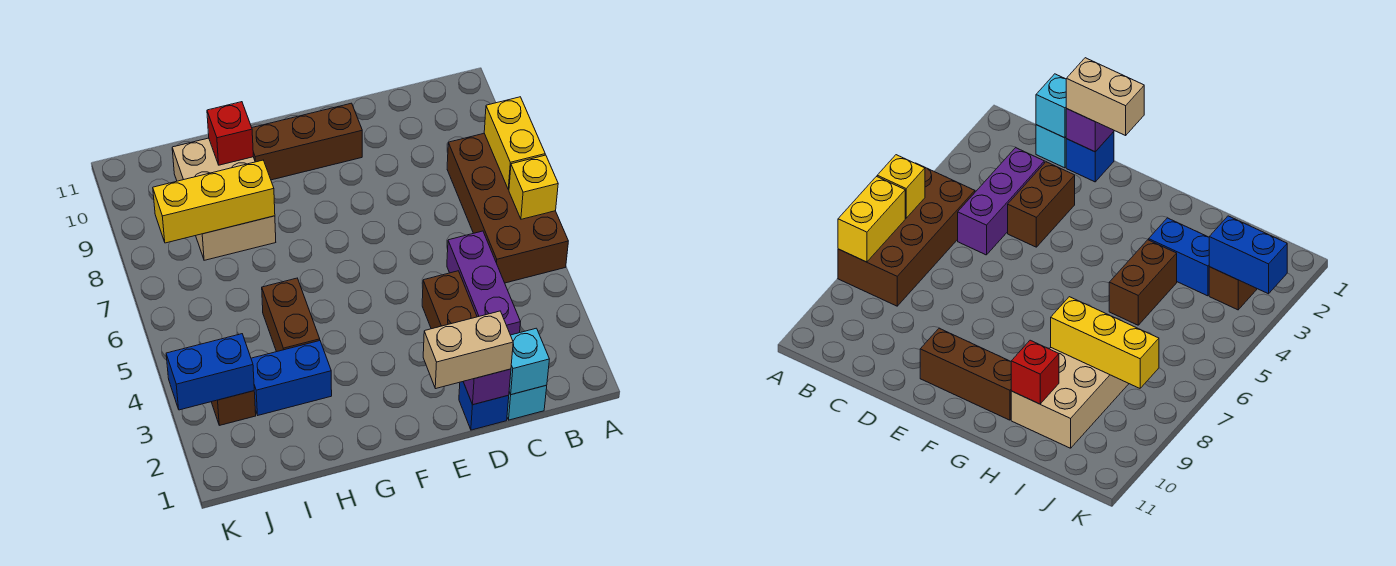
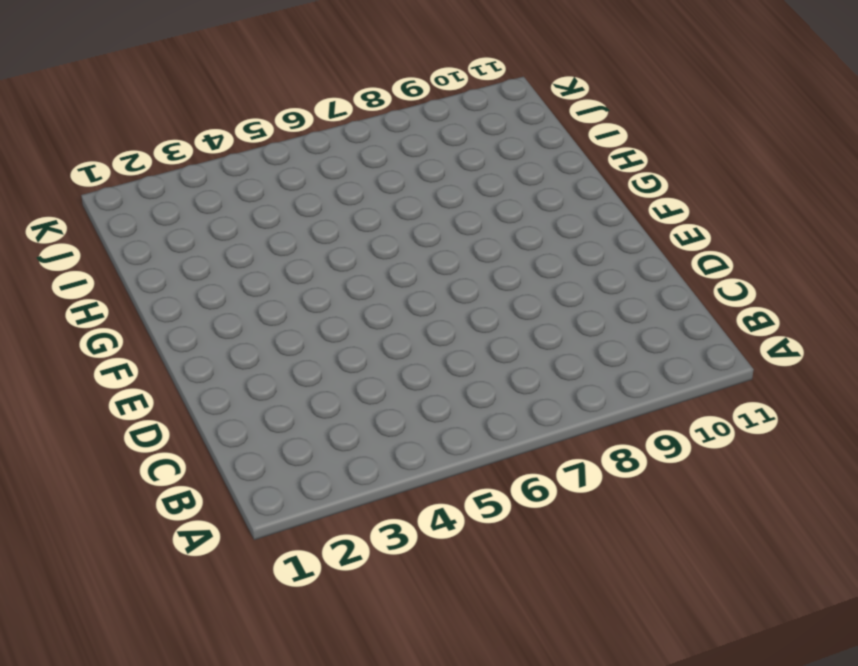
none -> brown 2x4 brick [447,133,568,283]
none -> cyan 1x1 brick [507,385,547,420]
none -> purple 1x3 brick [447,231,520,335]

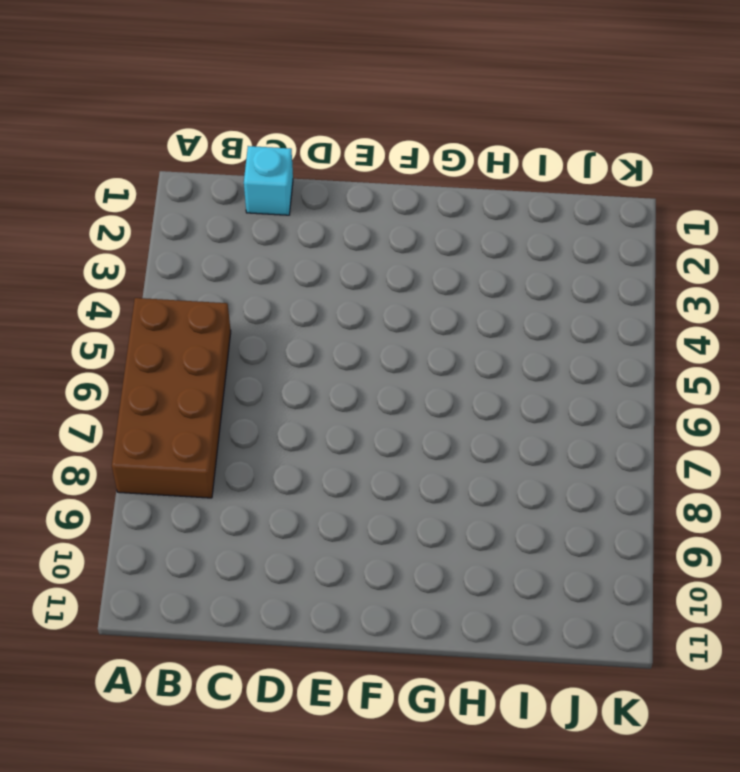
none -> purple 1x3 brick [447,231,520,335]
none -> blue 1x1 brick [459,382,509,430]
none -> brown 1x2 brick [422,271,477,329]

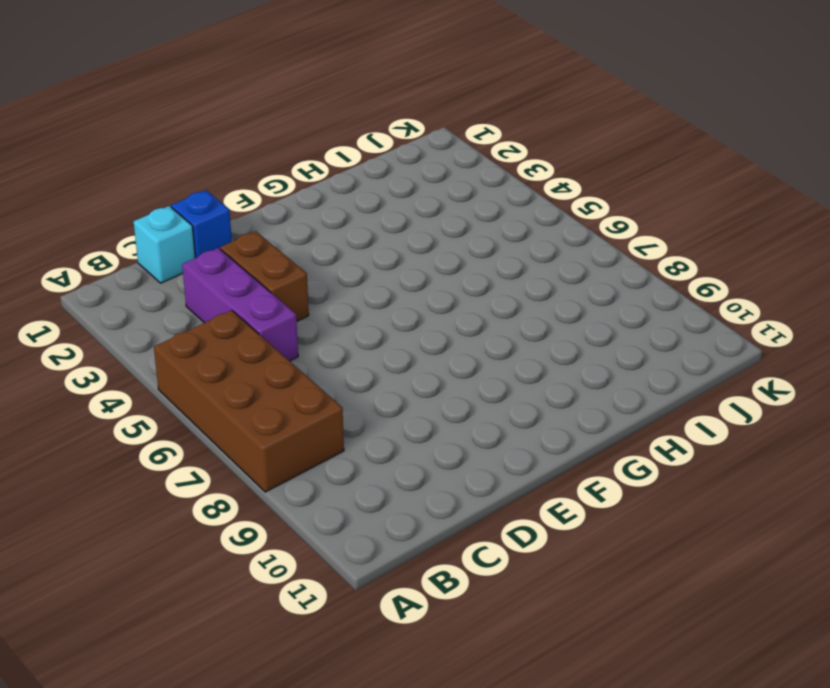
none -> brown 1x3 brick [252,103,362,180]
none -> blue 1x2 brick [251,341,332,415]
none -> brown 1x2 brick [262,278,320,352]

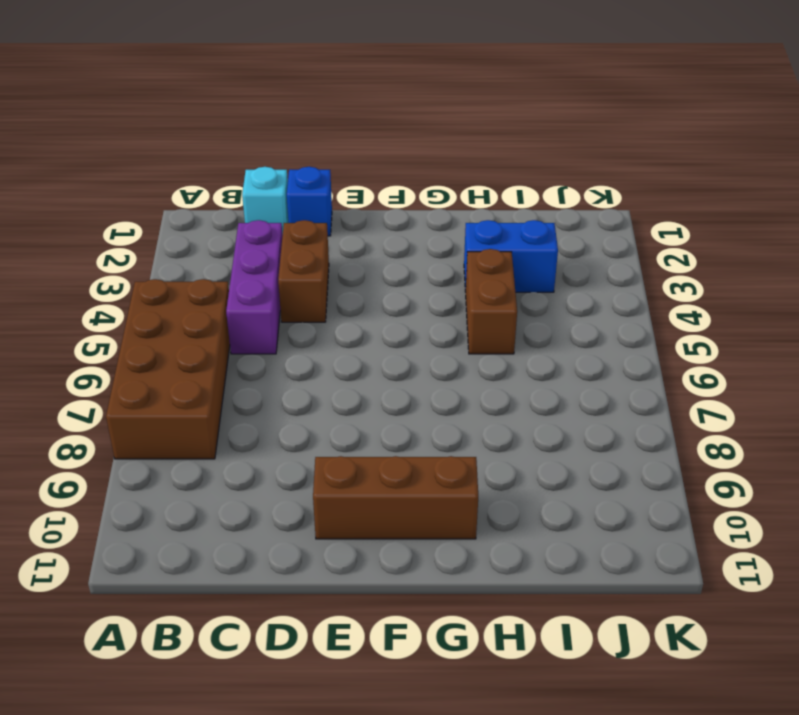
none -> tan 2x3 brick [172,138,276,260]
none -> brown 1x1 brick [212,391,256,425]
none -> yellow 1x1 brick [509,155,558,219]

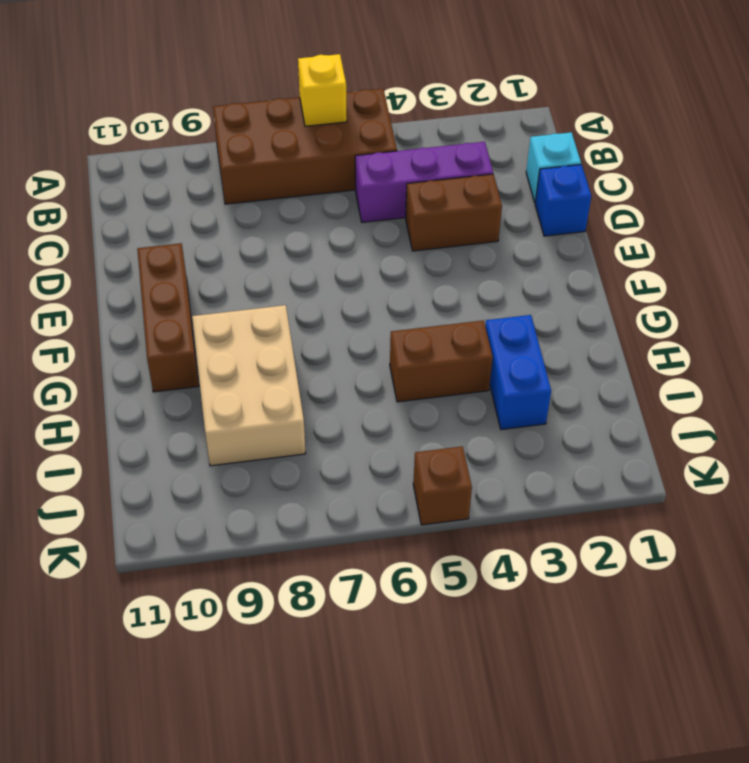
tan 2x3 brick [192,305,306,466] -> tan 2x3 brick turned to [172,138,276,260]
brown 1x1 brick [413,446,472,525] -> brown 1x1 brick moved to [212,391,256,425]
none -> yellow 1x2 brick [484,97,545,190]
none -> cyan 1x1 brick [509,328,549,395]
none -> purple 1x1 brick [463,369,511,405]

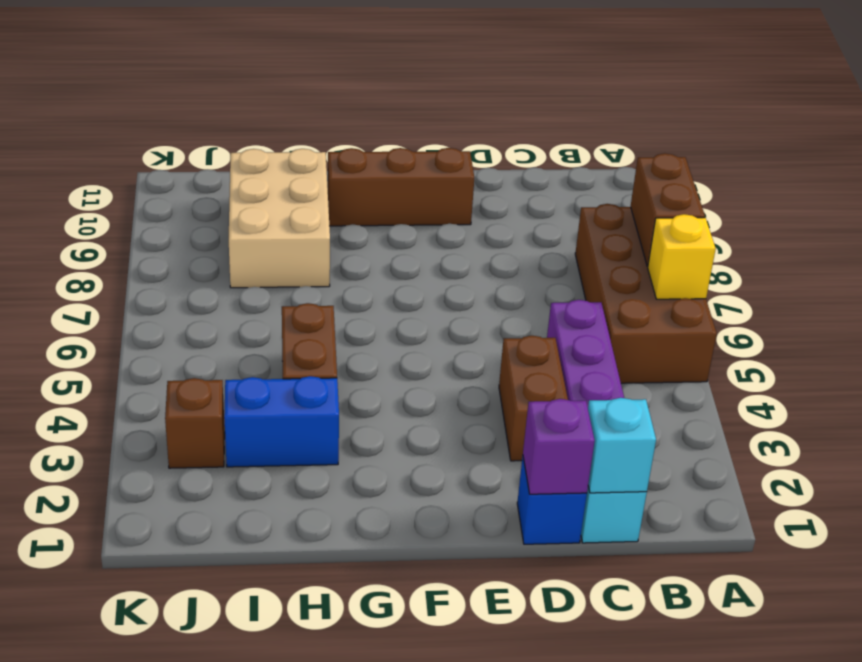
brown 1x2 brick [631,153,705,266] -> yellow 1x2 brick [484,97,545,190]
none -> yellow 1x3 brick [153,160,275,243]
none -> red 1x1 brick [207,102,253,165]
none -> blue 1x2 brick [166,334,254,410]

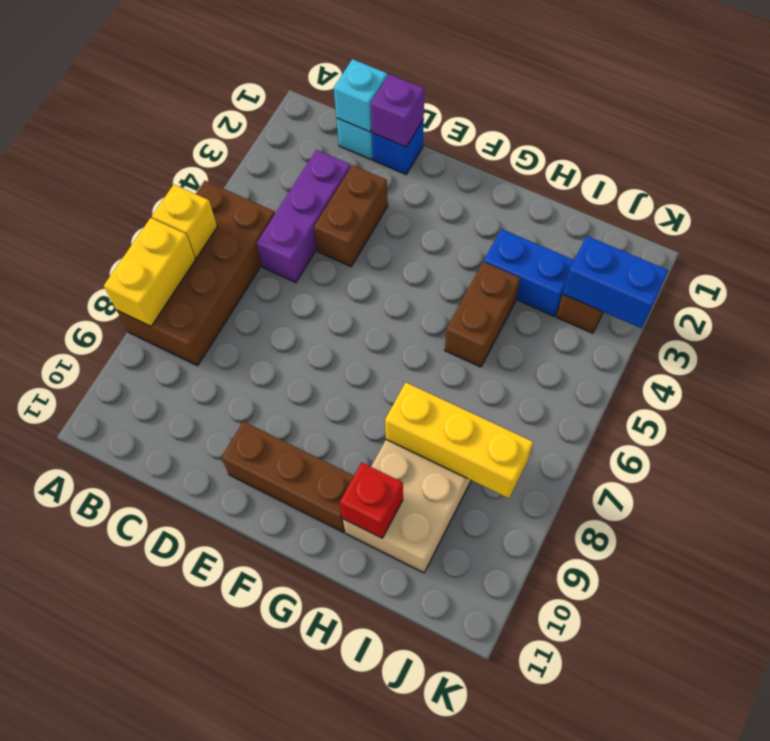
none -> tan 1x2 brick [423,311,513,389]

